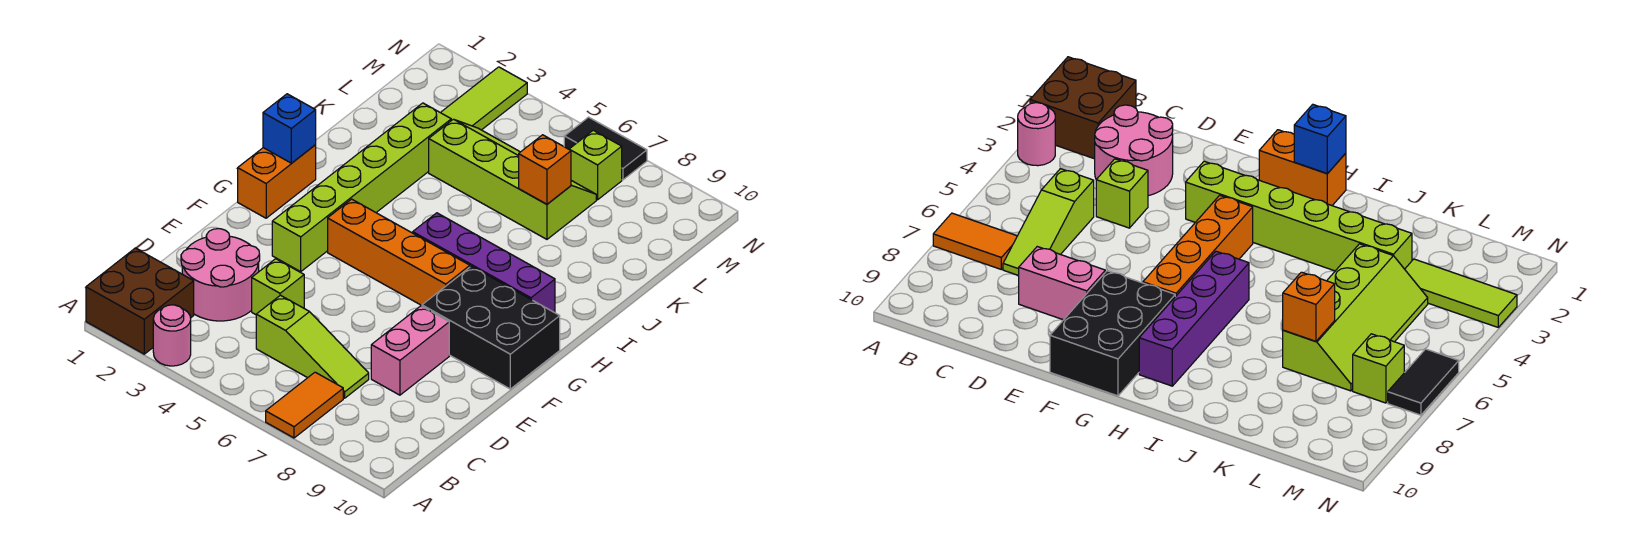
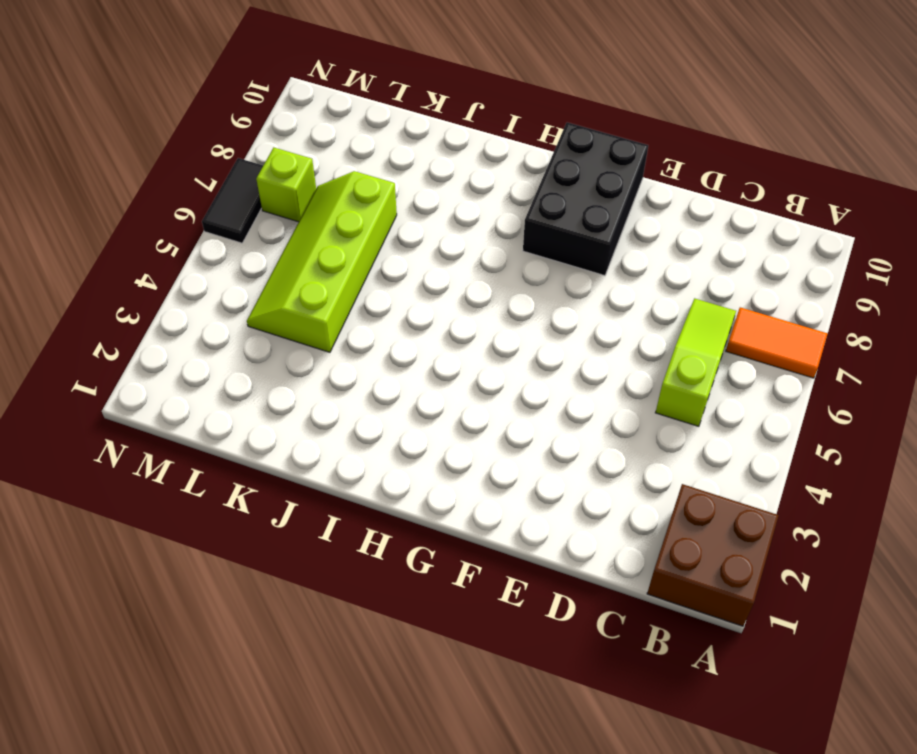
none -> pink 1x1 round brick [153,305,191,366]
none -> pink 2x2 round brick [181,229,260,321]
none -> lime 1x1 brick [252,259,304,315]

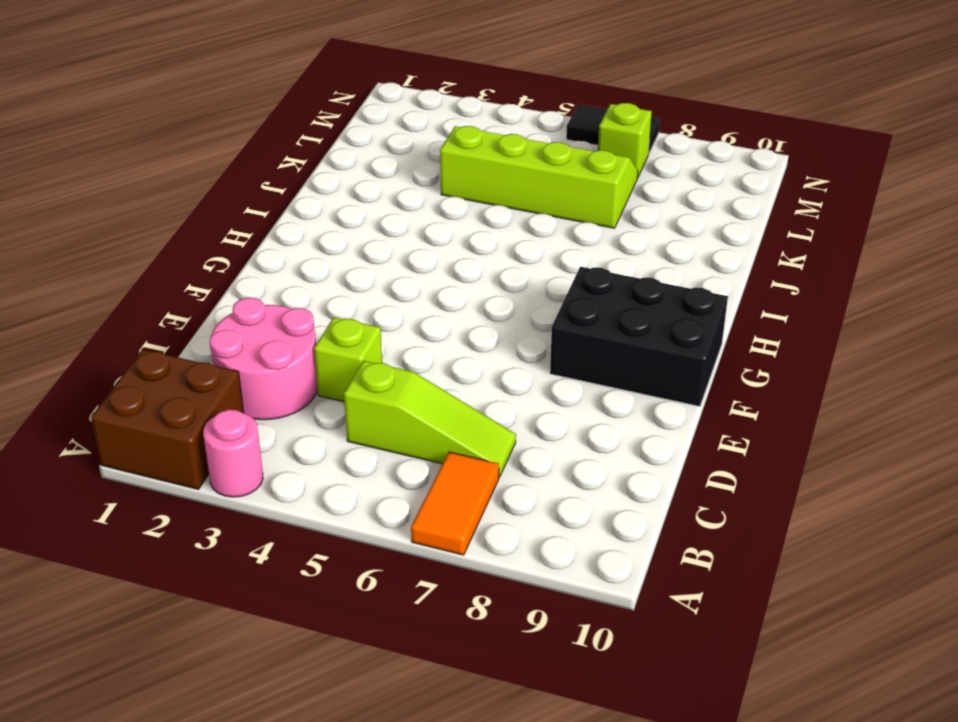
none -> pink 1x2 brick [371,306,449,395]
none -> lime 1x6 brick [272,103,451,272]
none -> orange 1x2 brick [238,145,316,218]

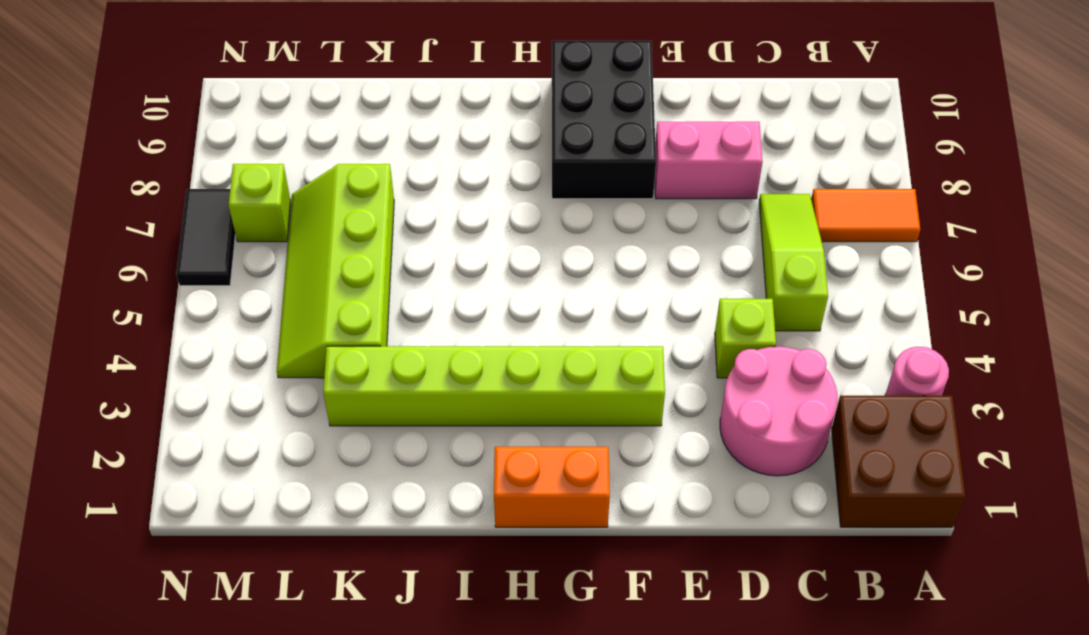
none -> orange 1x4 brick [328,199,470,305]
none -> purple 1x4 brick [413,213,555,313]
none -> lime 1x3 tile [441,67,527,130]

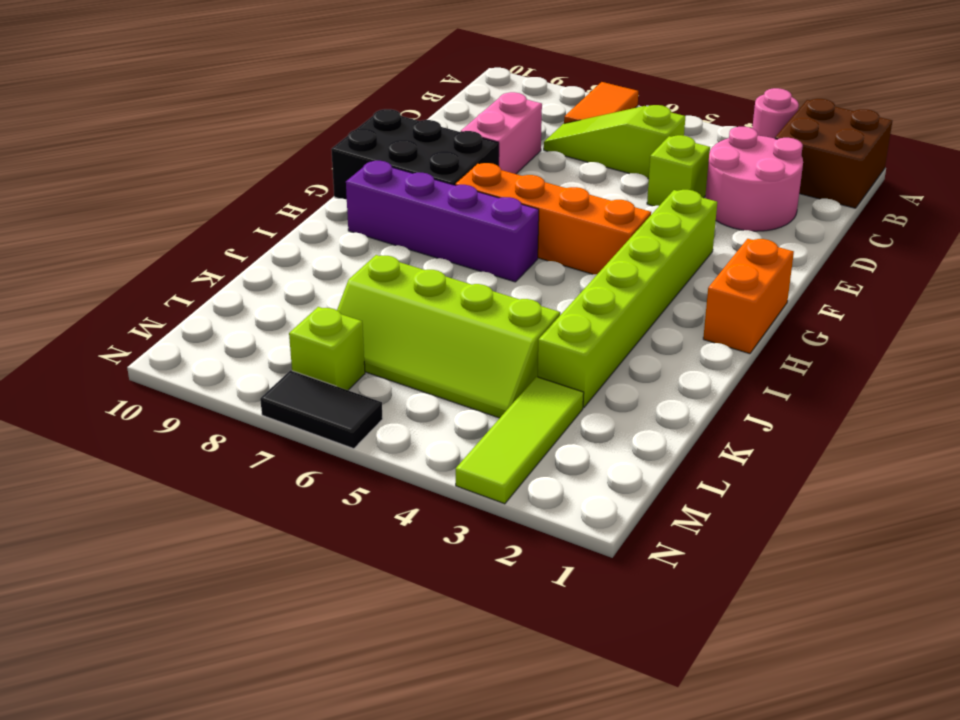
none -> blue 1x1 brick [263,94,316,163]
none -> orange 1x1 brick [519,135,571,204]

